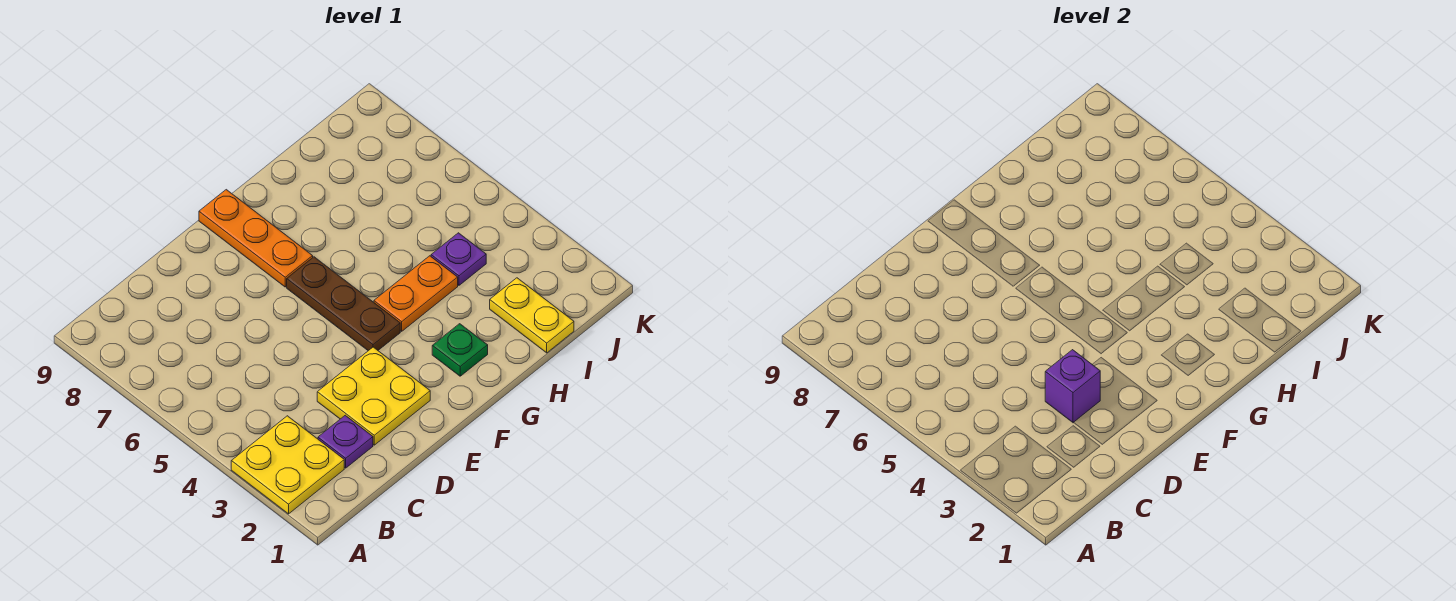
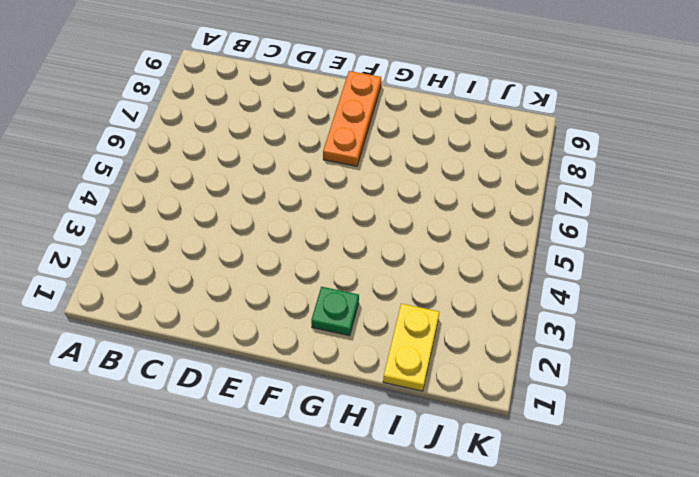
none -> yellow 2x2 plate [231,416,344,514]
none -> purple 1x1 plate [318,415,373,468]

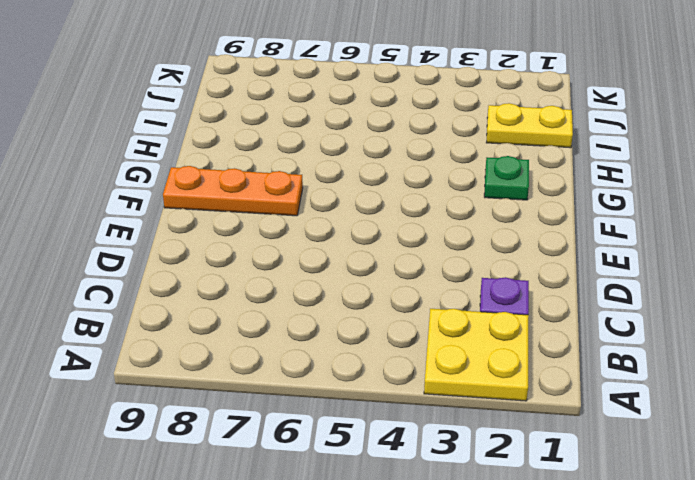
none -> yellow 2x2 plate [317,347,430,445]
none -> brown 1x3 plate [287,257,400,351]

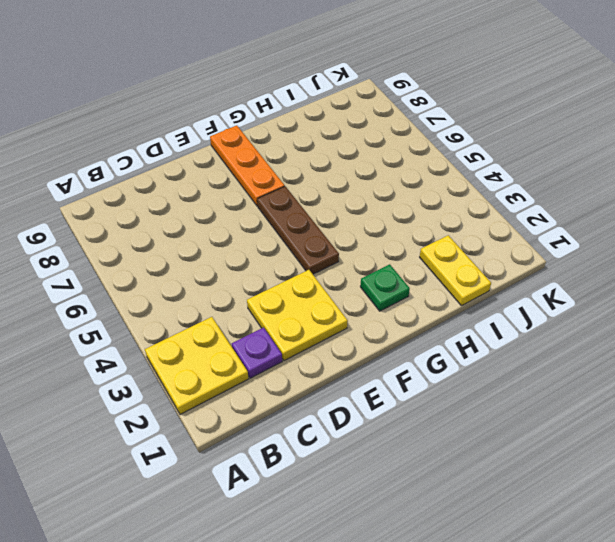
none -> orange 1x2 plate [374,256,458,331]
none -> purple 1x1 plate [431,233,486,285]

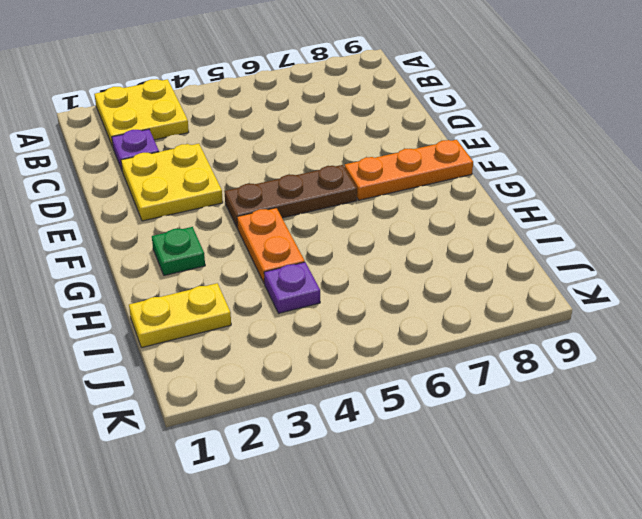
none -> purple 1x1 brick [1045,350,1100,423]

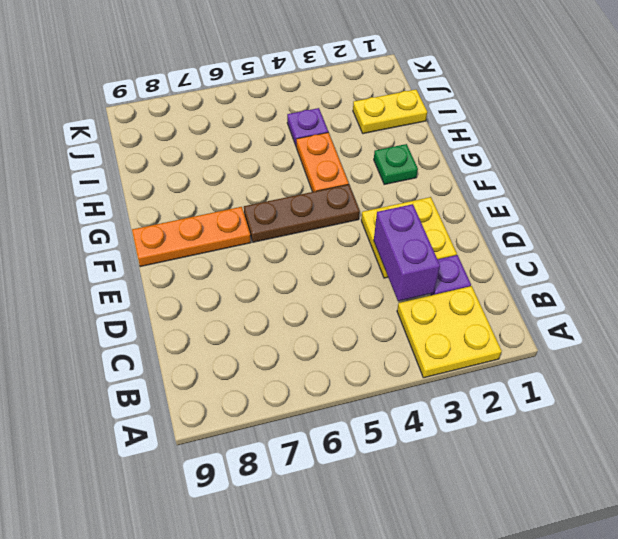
purple 1x2 brick [374,204,440,301] -> purple 1x1 brick [1045,350,1100,423]

